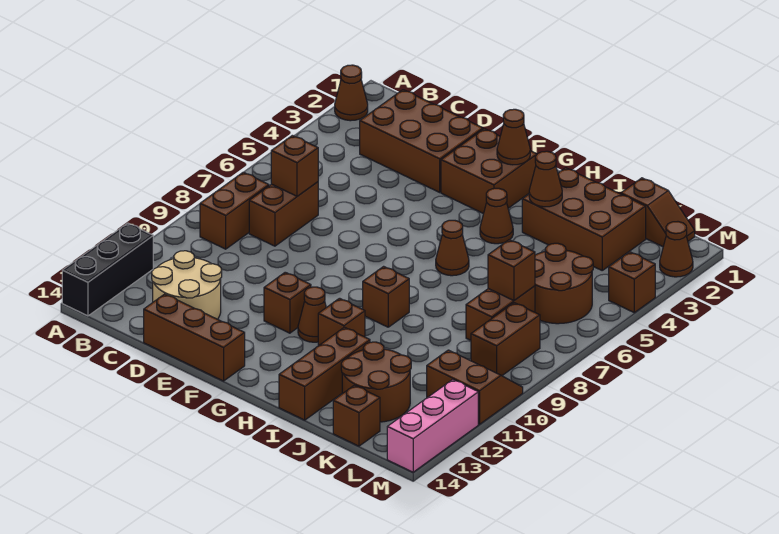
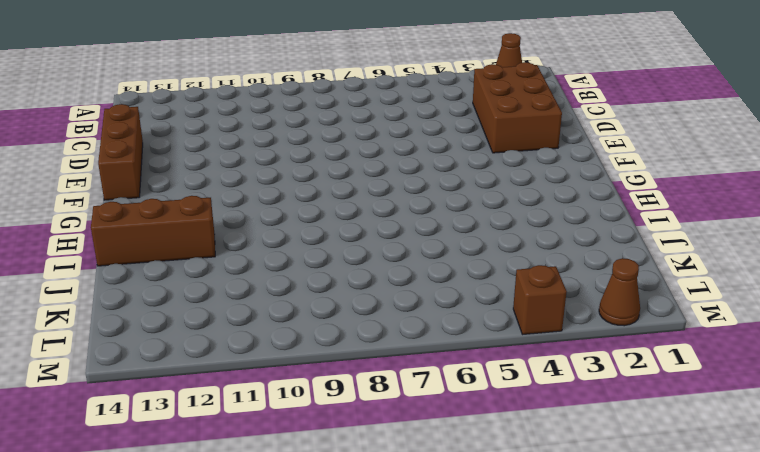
none -> black 1x3 brick [62,223,153,316]
none -> brown 1x2 brick [200,172,269,249]
none -> brown 1x2 brick [249,182,318,246]
none -> tan 2x2 round brick [152,251,222,319]

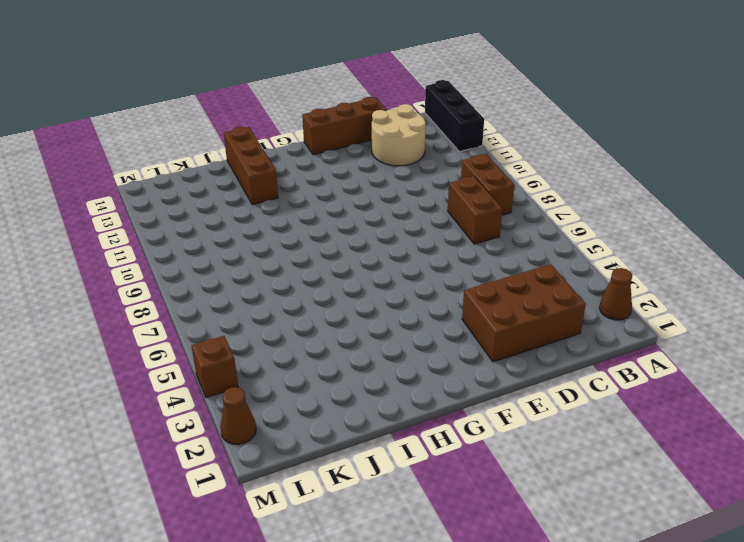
none -> brown 2x2 brick [441,129,537,214]
none -> brown 1x1 brick [264,272,311,333]
none -> brown 1x1 cone [298,287,326,342]
none -> brown 1x1 cone [480,188,513,244]

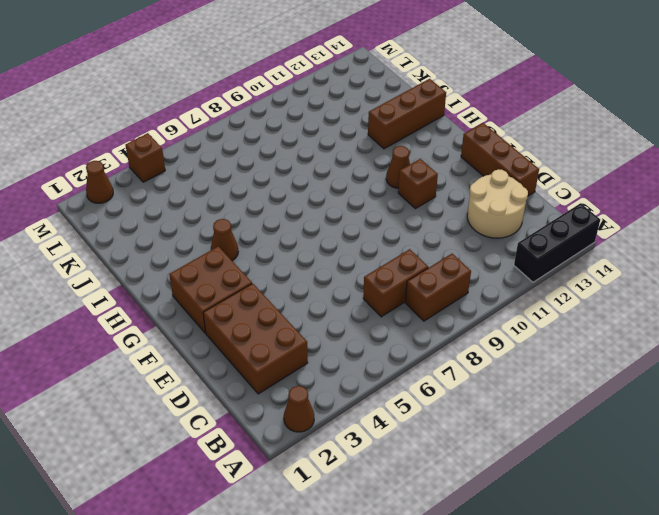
none -> brown 1x1 cone [436,220,469,276]
none -> brown 1x1 brick [363,266,409,327]
none -> brown 1x1 brick [318,298,365,346]
none -> brown 2x3 brick [522,168,646,270]

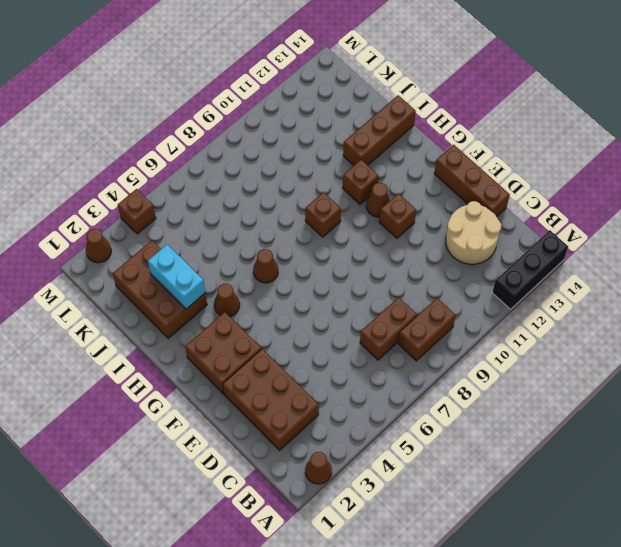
cyan 1x2 brick [148,245,205,309] -> brown 1x1 cone [529,151,562,207]
none -> brown 2x2 round brick [341,342,411,422]
none -> brown 1x2 slope [621,178,695,247]
none -> brown 2x2 round brick [535,243,593,324]
none -> brown 1x2 brick [466,286,535,340]

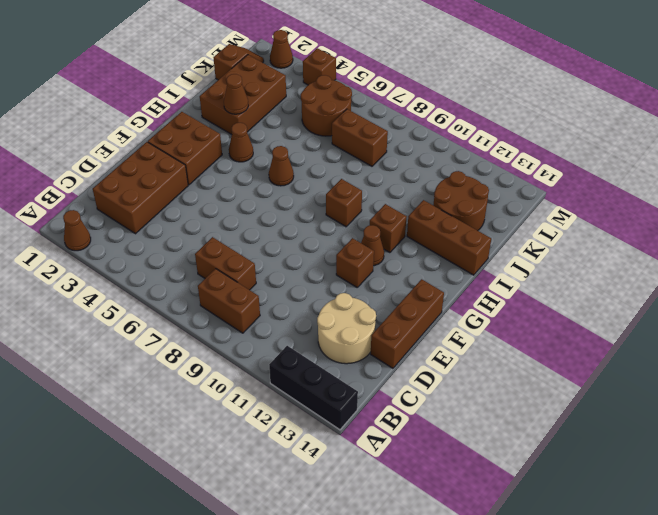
none -> brown 1x1 brick [333,385,380,446]
none -> brown 1x2 brick [471,303,540,376]
none -> brown 2x2 slope [427,350,523,424]
none -> pink 1x3 brick [387,380,478,472]

